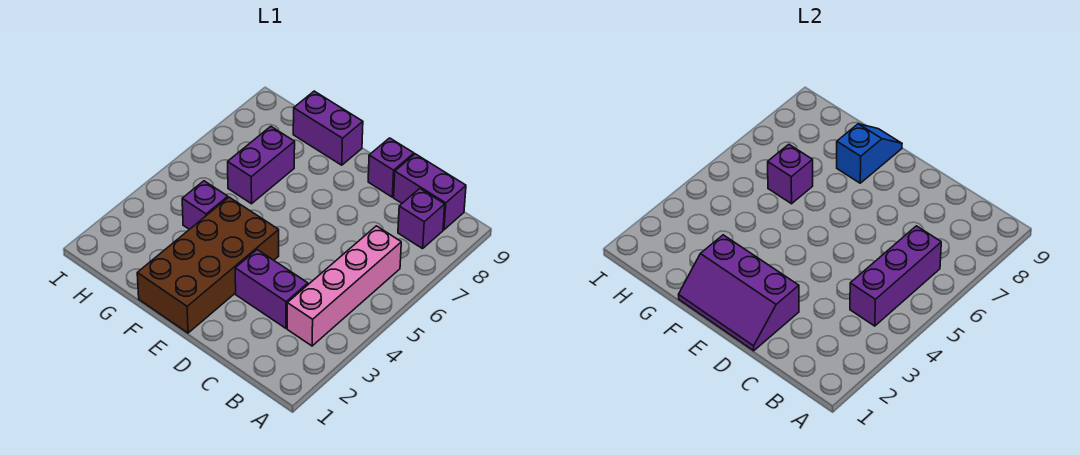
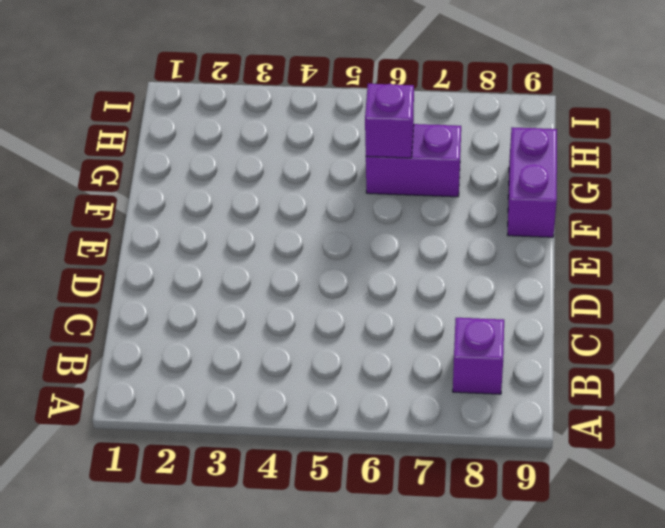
none -> pink 1x4 brick [287,226,401,346]
none -> purple 1x2 brick [394,154,466,230]
none -> purple 1x2 brick [235,250,308,328]

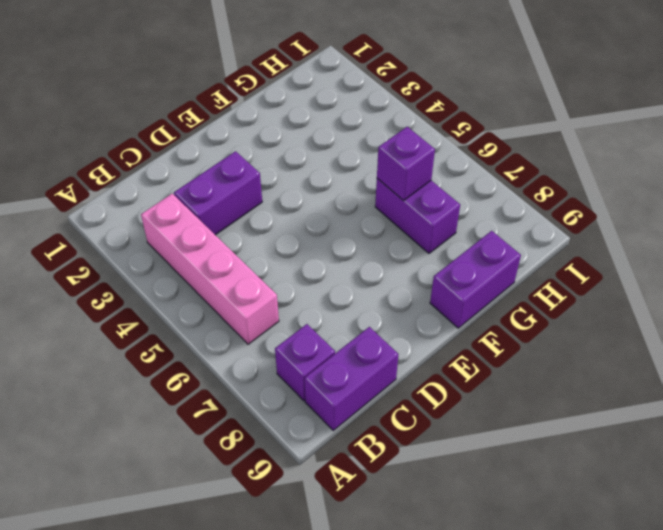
none -> purple 1x1 brick [368,138,414,197]
none -> brown 2x4 brick [137,197,279,333]
none -> purple 1x1 brick [182,181,228,230]

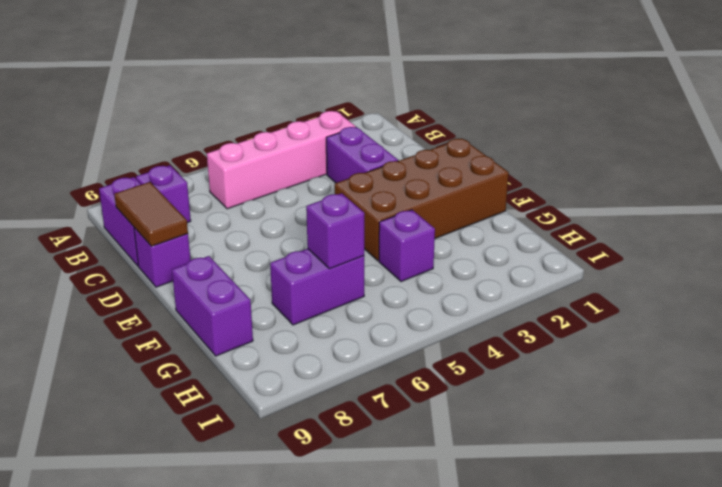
brown 1x2 tile [114,182,188,246] -> none
none -> purple 1x3 brick [850,226,941,326]
none -> purple 2x3 slope [679,235,799,351]
none -> blue 1x2 slope [837,124,902,183]

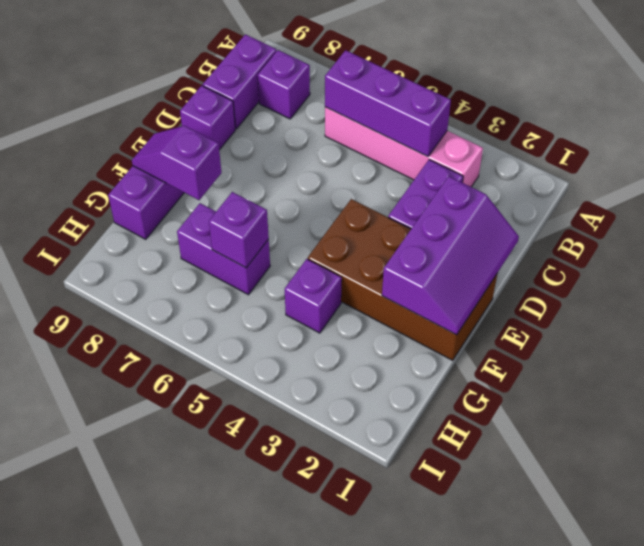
purple 1x2 slope [132,126,222,200] -> blue 1x2 slope [837,124,902,183]

